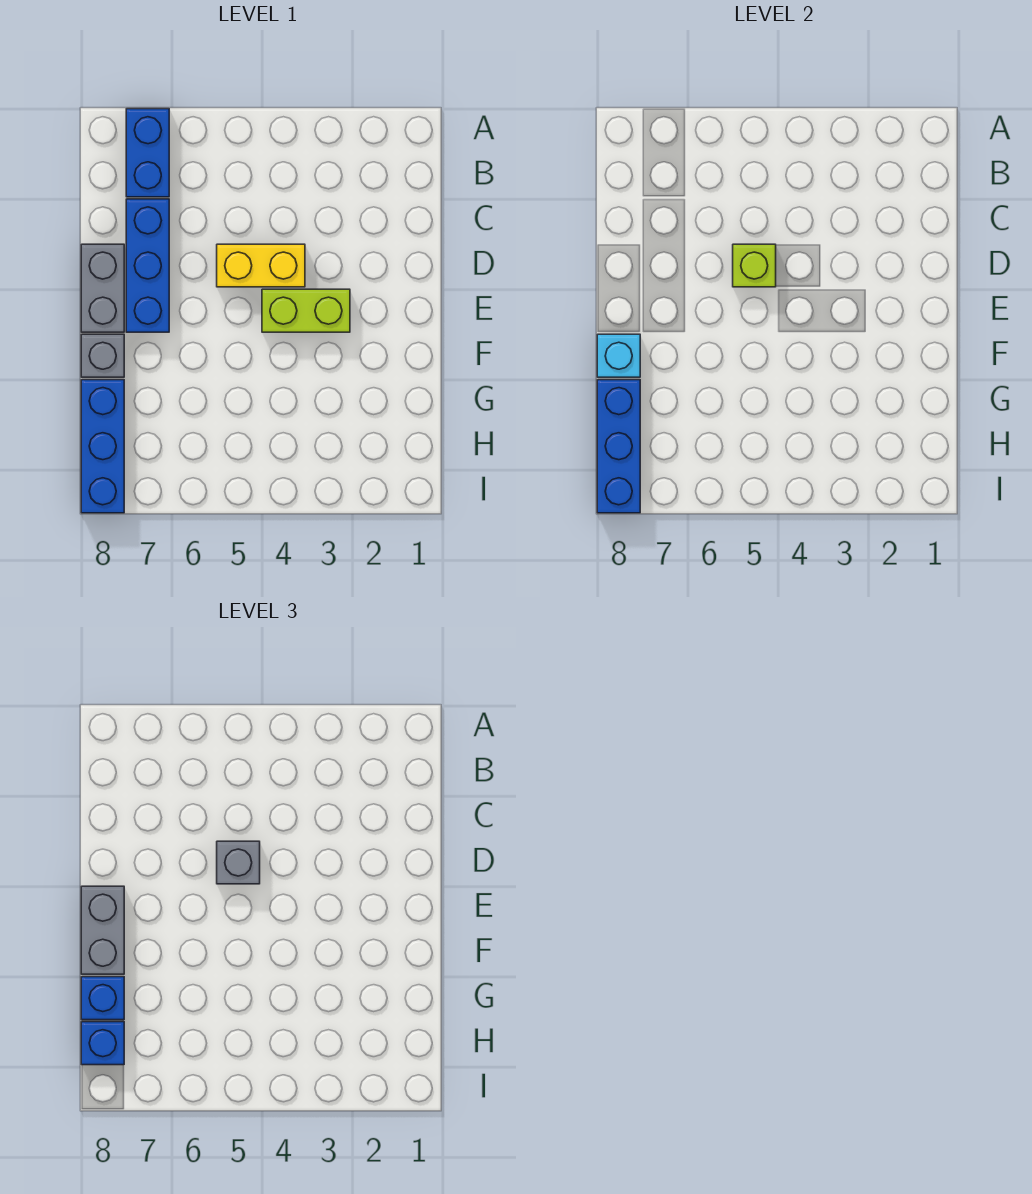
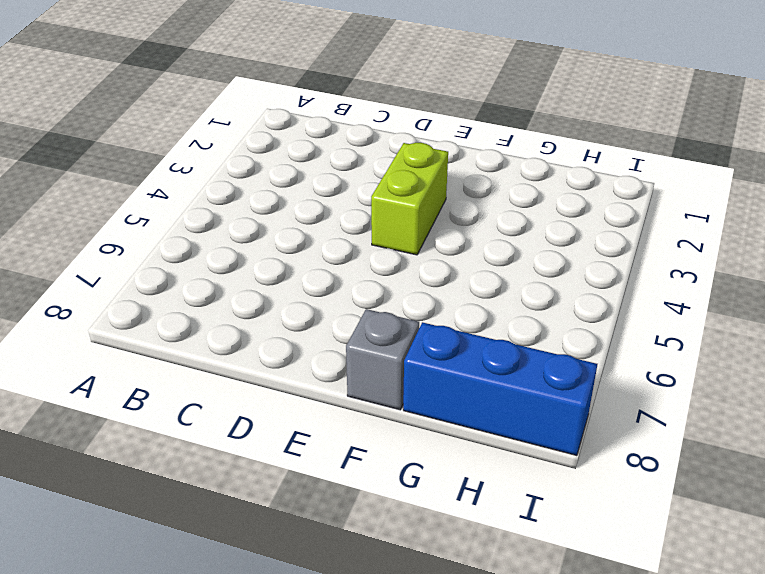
none -> blue 1x2 brick [126,109,169,197]
none -> blue 1x3 brick [126,199,169,332]
none -> yellow 1x2 brick [217,244,305,287]

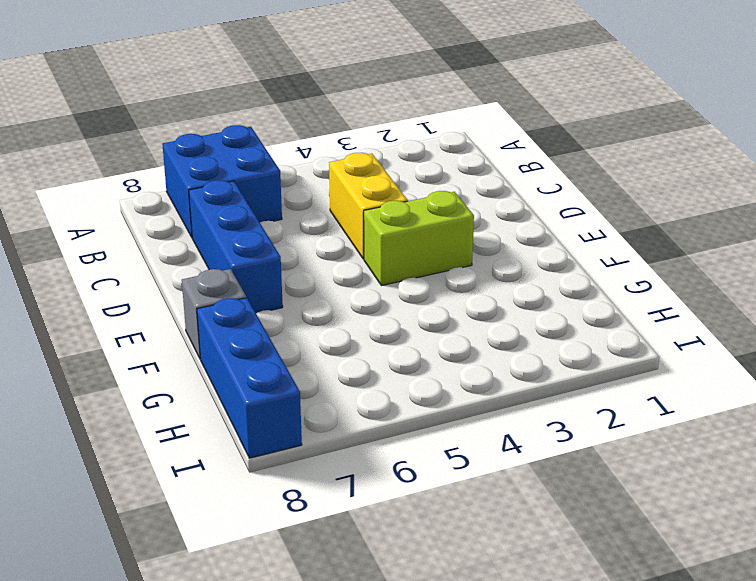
blue 2x2 brick [162,125,282,237] -> blue 1x2 brick [126,109,169,197]
yellow 1x2 brick [329,153,408,259] -> yellow 1x2 brick turned to [217,244,305,287]
none -> grey 1x2 brick [81,244,124,332]
none -> lime 1x1 brick [733,244,776,287]
none -> cyan 1x1 brick [597,334,640,377]

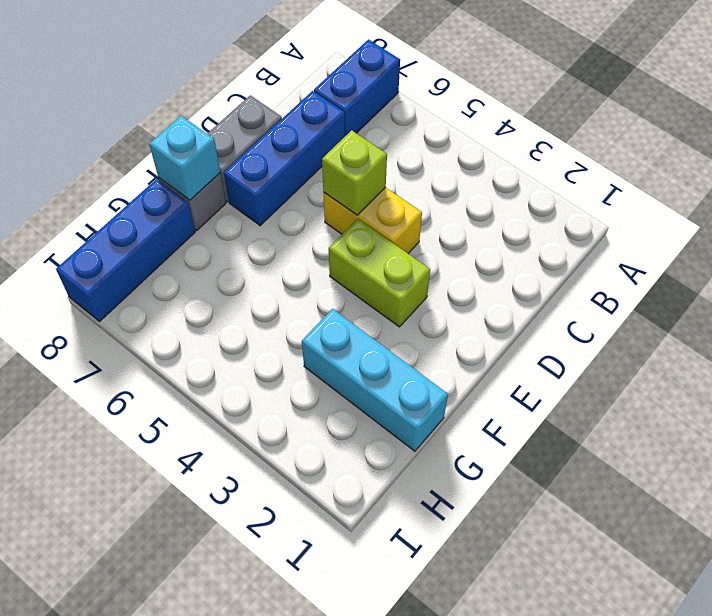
cyan 1x3 brick [302,309,448,451] -> none
none -> blue 1x3 brick [597,380,640,513]
none -> grey 1x1 brick [217,841,260,884]
none -> grey 1x2 brick [81,886,124,974]

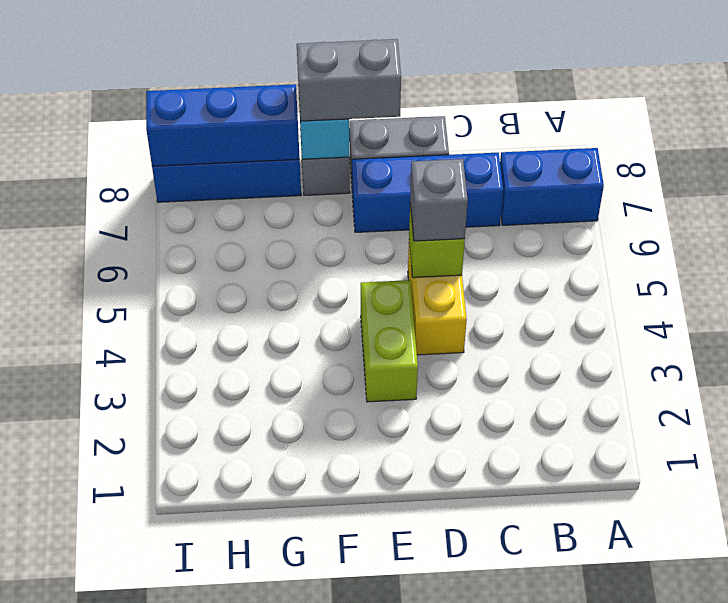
none -> blue 1x1 brick [81,977,124,1020]
none -> blue 1x1 brick [81,1022,124,1065]

